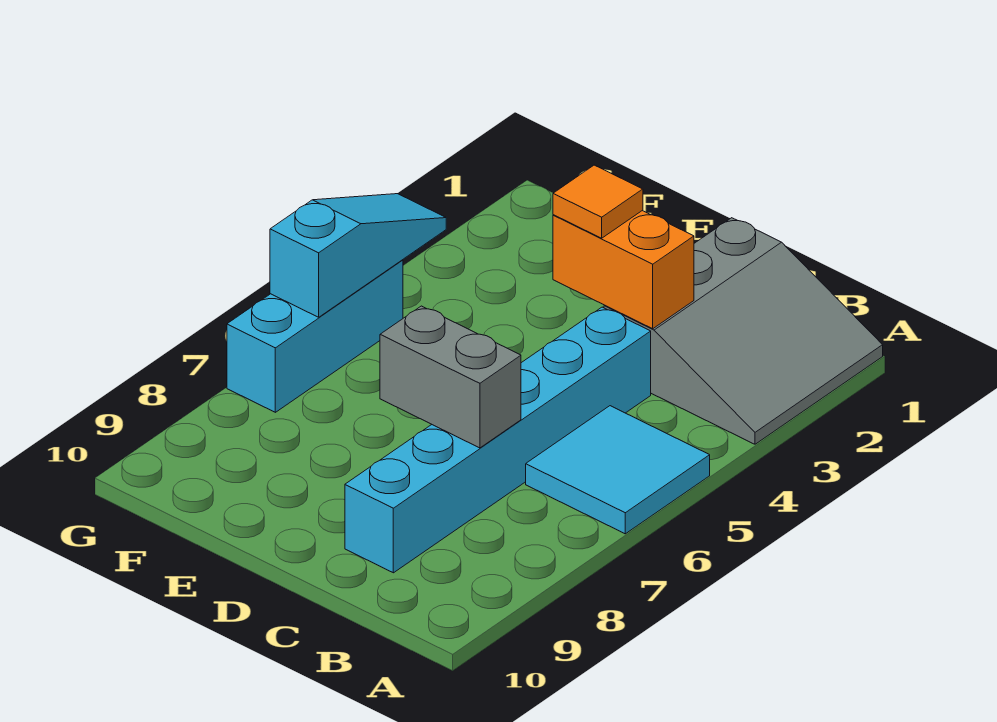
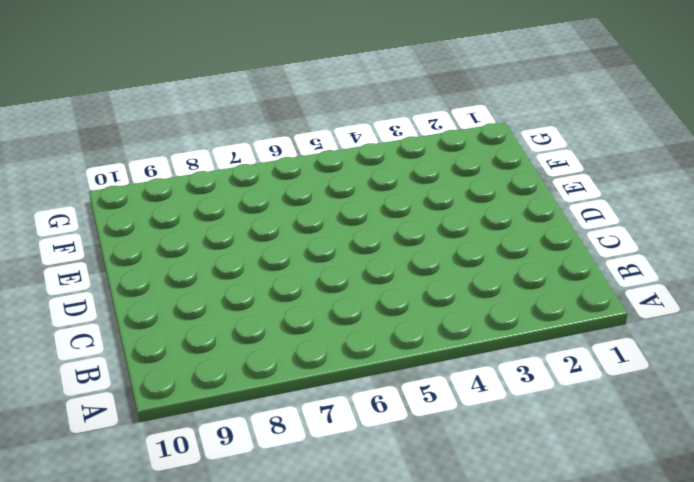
none -> grey 3x3 slope [604,218,883,444]
none -> cyan 2x2 tile [526,406,710,534]

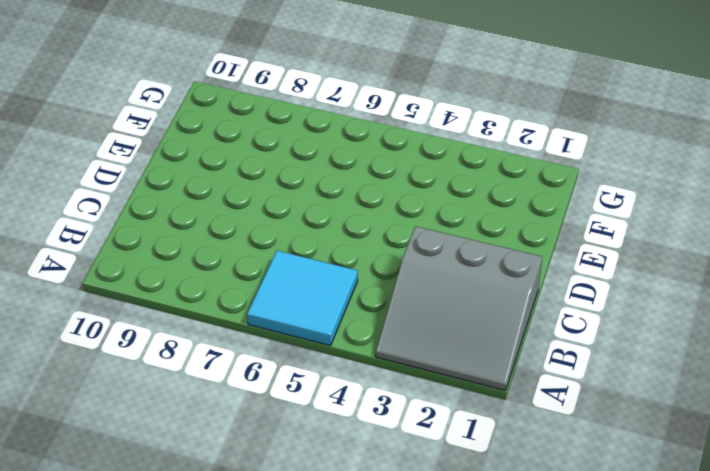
none -> cyan 1x6 brick [345,307,651,573]
none -> cyan 1x3 brick [227,260,403,412]

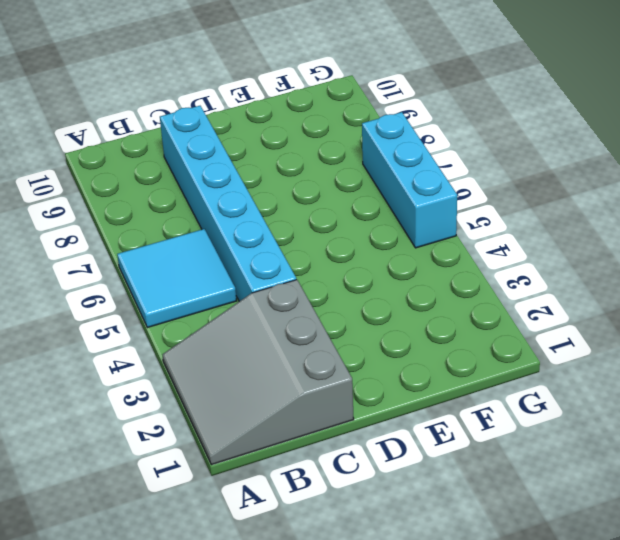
none -> orange 1x2 brick [553,211,694,329]
none -> grey 1x2 brick [380,306,521,448]

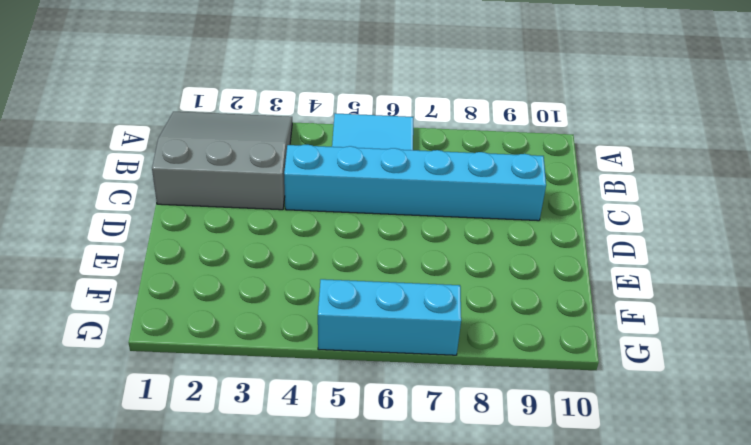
none -> orange 1x2 brick [553,211,694,329]
none -> grey 1x2 brick [380,306,521,448]

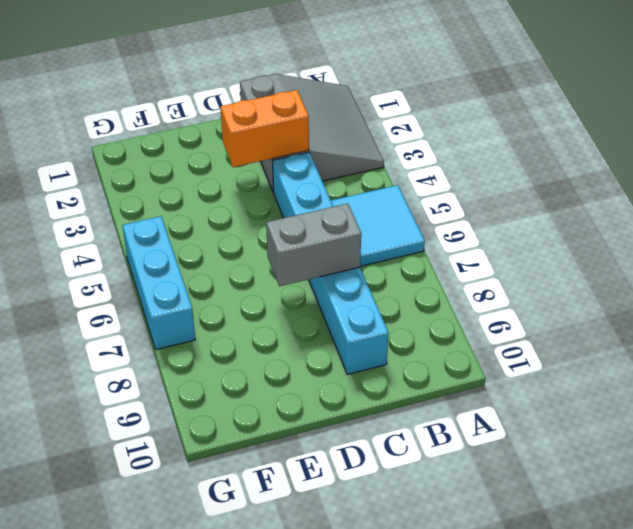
none -> cyan 1x3 slope [270,194,446,317]
none -> orange 1x1 tile [553,165,643,238]

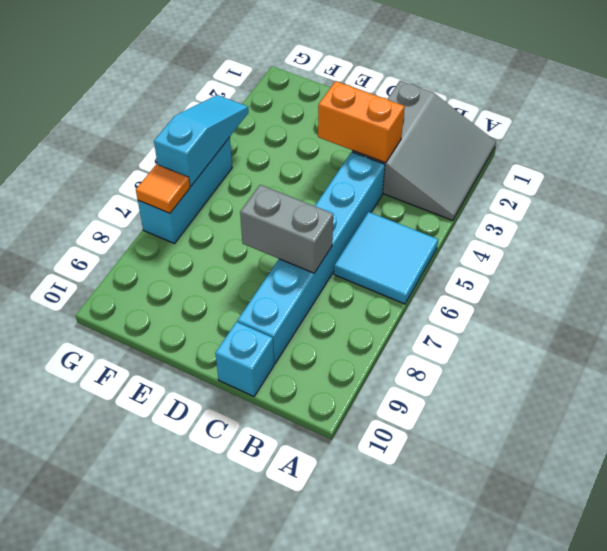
cyan 1x1 brick [215,322,274,396] -> none
orange 1x1 tile [136,164,190,213] -> orange 1x1 tile moved to [553,165,643,238]

